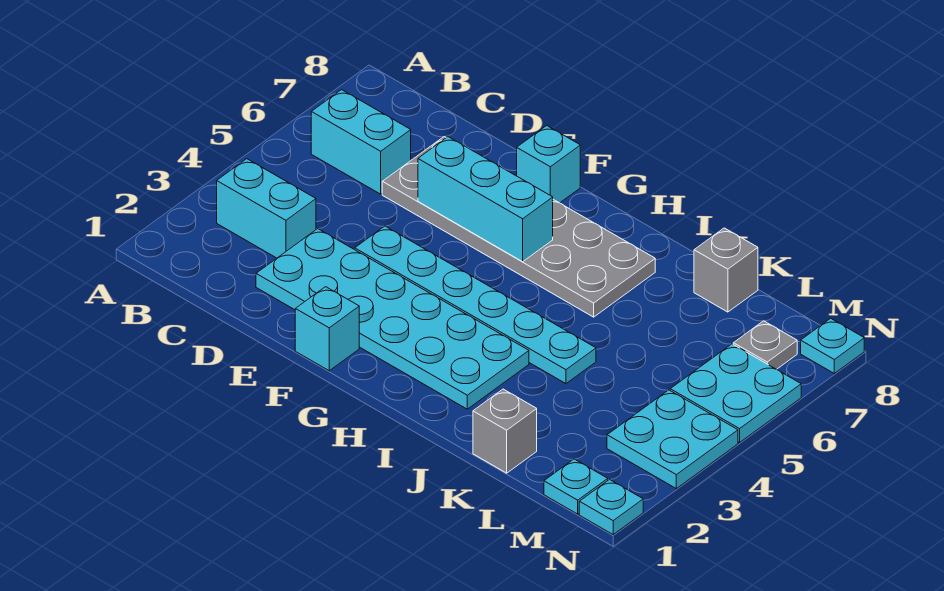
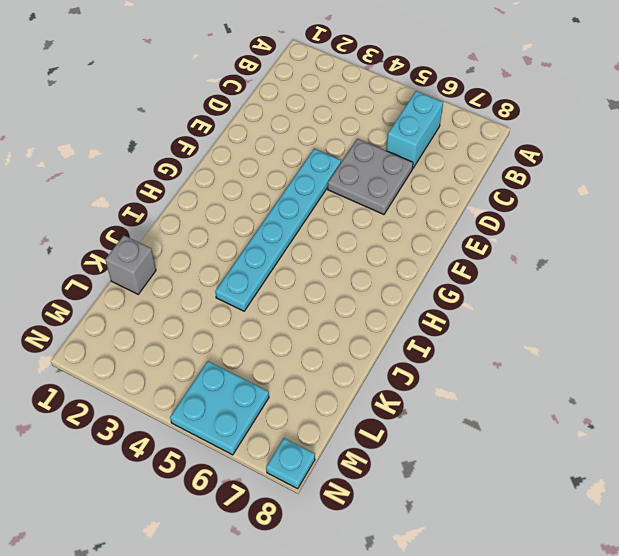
grey 2x2 plate [328,139,413,215] -> grey 2x6 plate [382,137,655,317]
none -> cyan 1x2 brick [217,159,316,258]
none -> cyan 2x6 plate [256,229,529,409]
none -> cyan 1x1 brick [295,287,359,371]

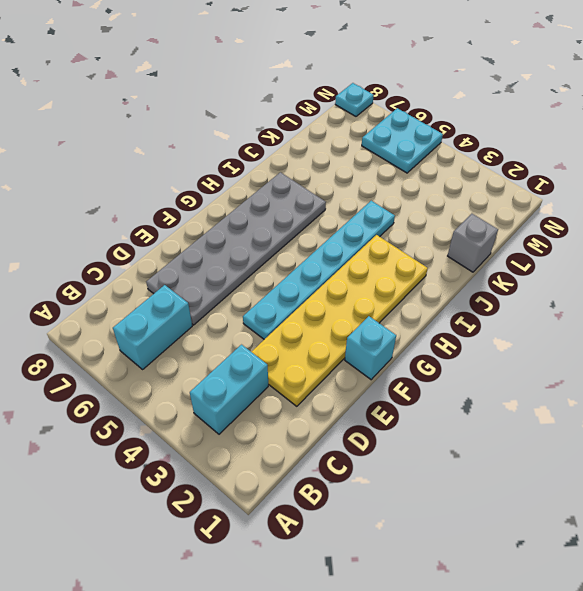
yellow 2x6 plate [252,235,428,406] -> cyan 2x6 plate [256,229,529,409]
none -> cyan 1x1 brick [517,126,580,203]
none -> grey 1x1 brick [694,228,758,312]
none -> cyan 1x1 plate [544,459,608,514]

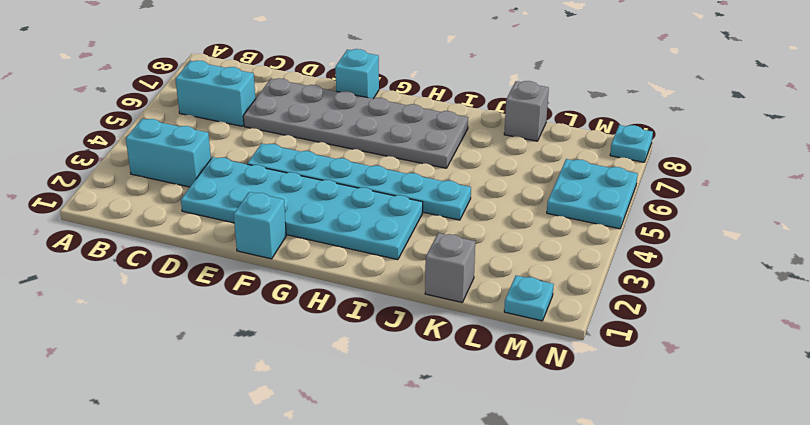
none -> cyan 2x2 plate [607,390,738,488]
none -> grey 1x1 plate [733,321,797,369]
none -> cyan 1x1 plate [579,480,643,534]

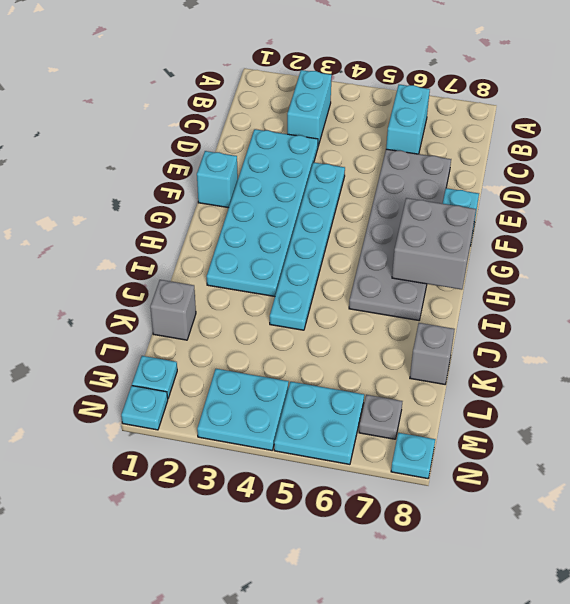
grey 2x2 brick [392,198,476,290] -> none
none -> cyan 1x3 brick [418,137,553,262]

